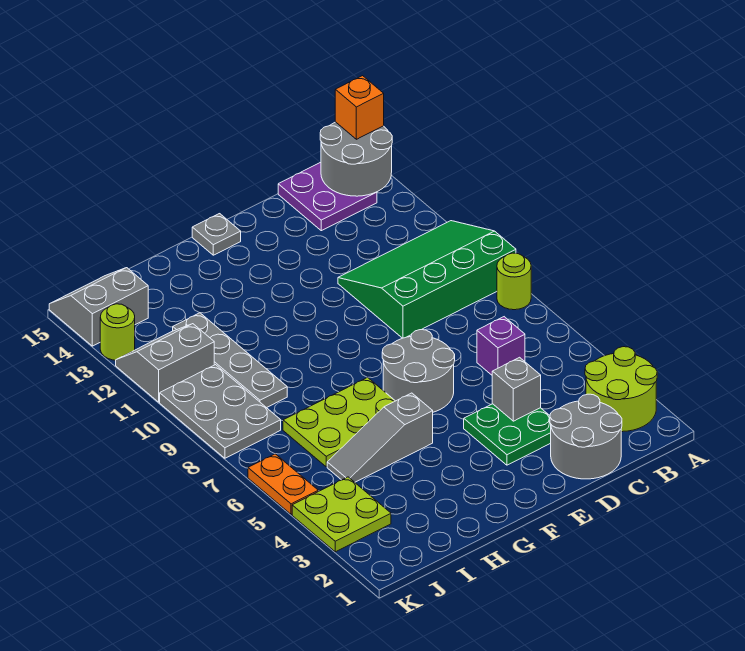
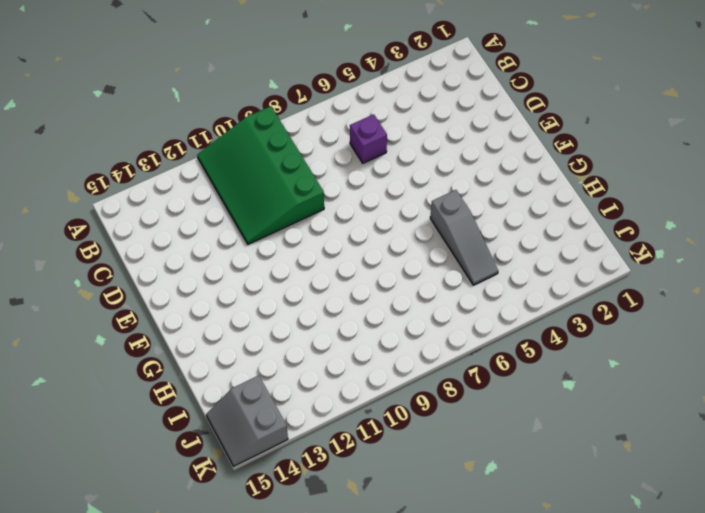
none -> lime 2x2 round brick [585,347,657,432]
none -> lime 1x1 round brick [497,253,531,310]
none -> purple 2x2 plate [278,162,377,231]

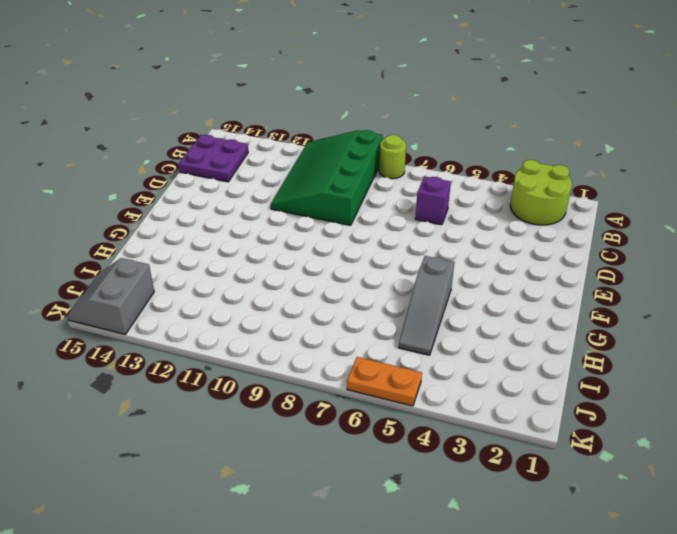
none -> grey 2x2 round brick [550,394,622,479]
none -> green 2x2 plate [464,404,551,465]
none -> grey 2x2 round brick [382,330,455,412]

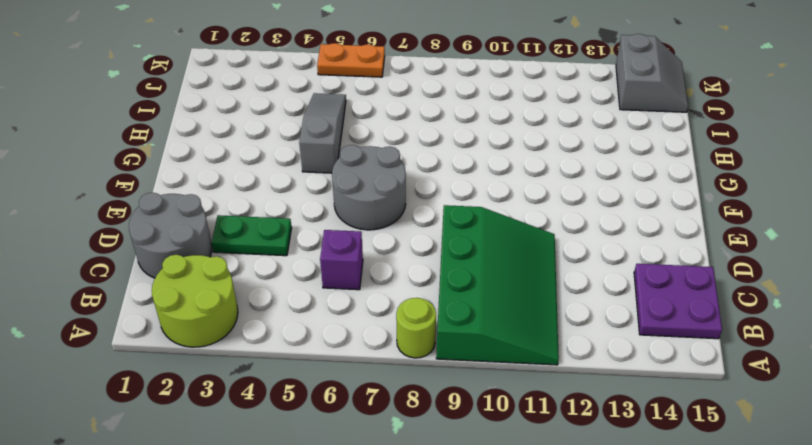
green 1x2 plate [211,215,292,256] -> green 2x2 plate [464,404,551,465]
none -> grey 1x1 plate [192,214,241,255]
none -> lime 2x3 plate [283,377,395,467]
none -> grey 1x4 plate [173,313,287,408]

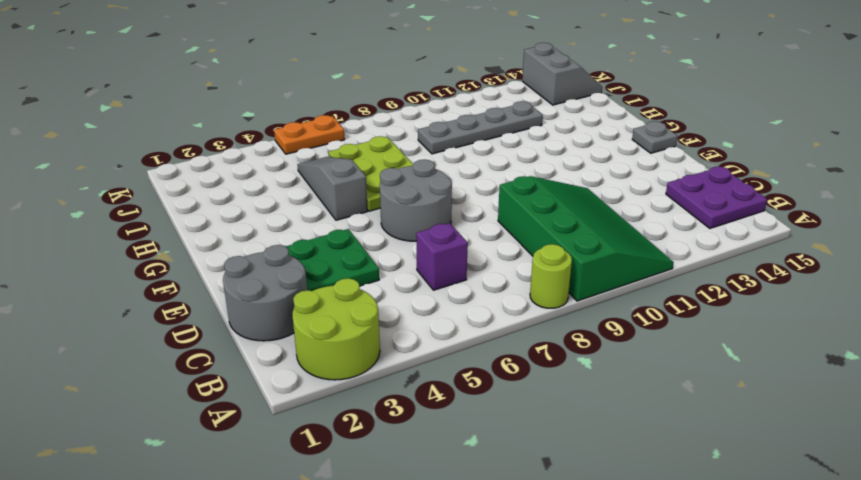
none -> lime 2x2 plate [292,477,391,552]
none -> grey 2x3 plate [160,365,281,458]
none -> grey 2x2 slope [116,324,214,402]

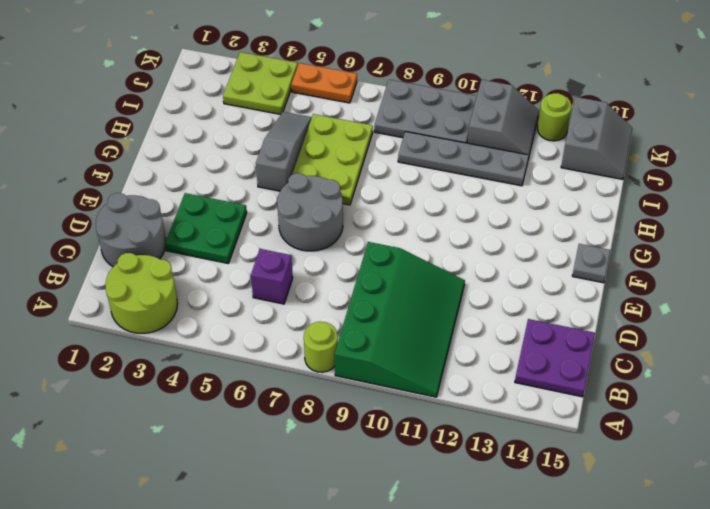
none -> grey 2x2 round brick [320,122,392,196]
none -> grey 1x1 brick [492,357,541,421]
none -> orange 1x1 brick [335,76,384,139]

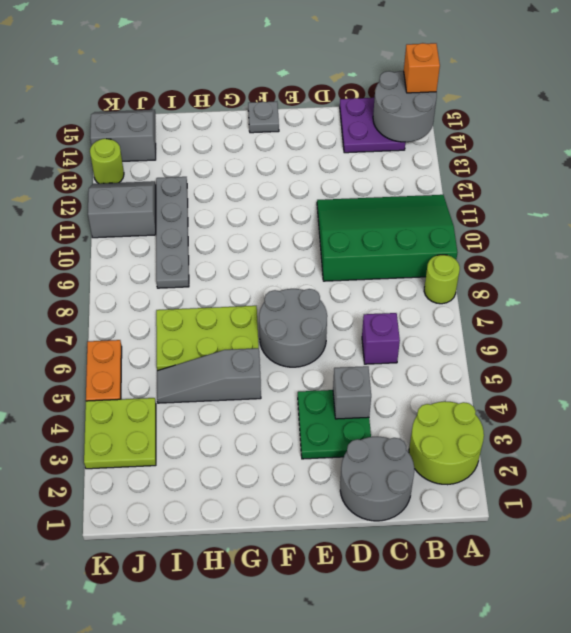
none -> grey 2x3 plate [160,365,281,458]

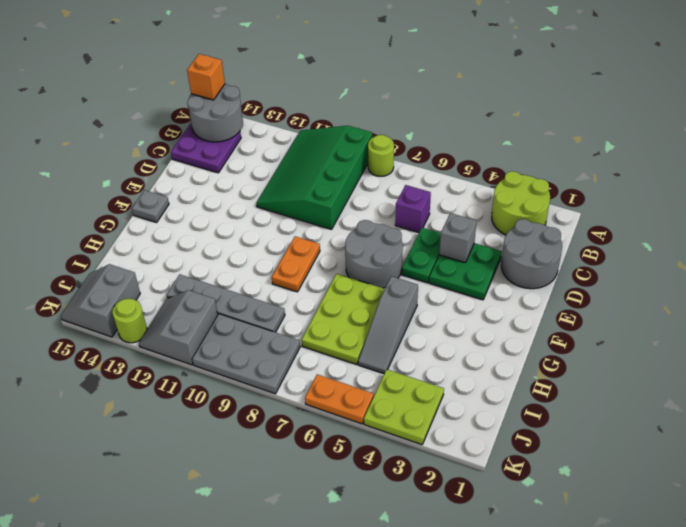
green 1x2 plate [402,228,441,283] -> none
orange 1x2 plate [272,236,320,292] -> none

